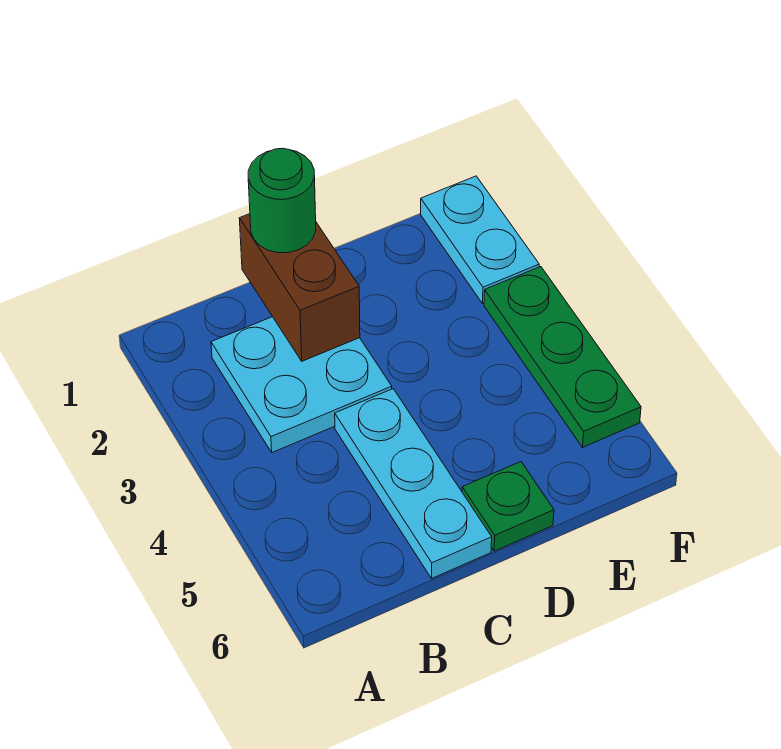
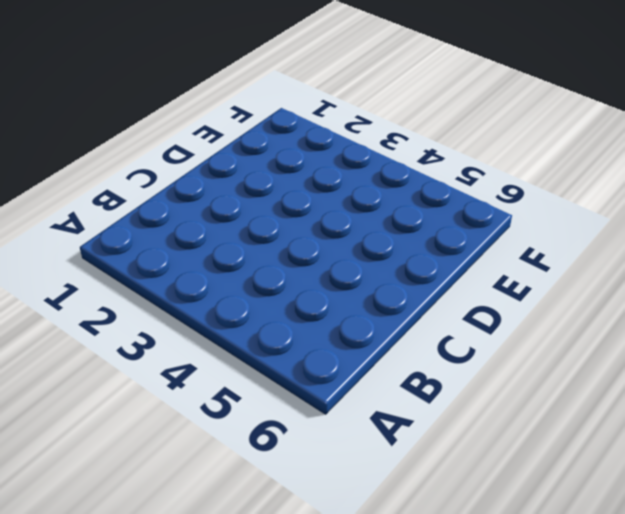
none -> cyan 2x2 plate [211,317,392,452]
none -> cyan 1x3 plate [335,389,492,579]

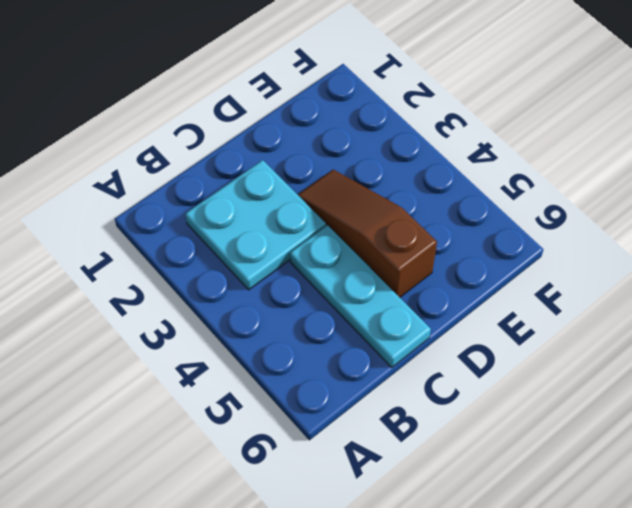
brown 1x3 slope [298,170,437,297] -> none
none -> green 1x1 plate [462,462,554,551]
none -> cyan 1x2 plate [421,176,539,303]

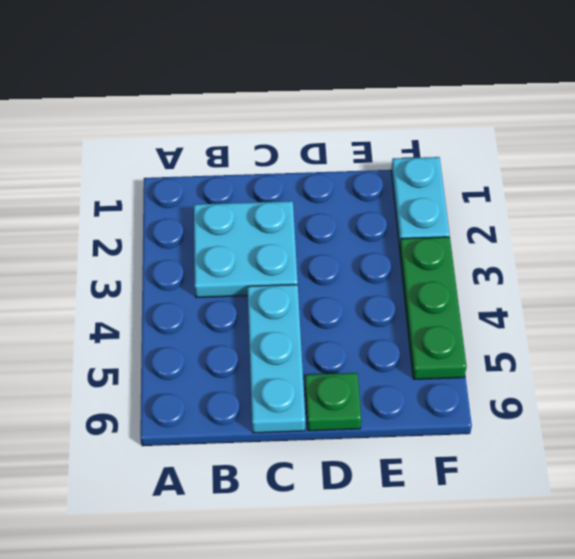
none -> brown 1x2 brick [239,214,360,361]
none -> green 1x1 round brick [248,148,316,253]

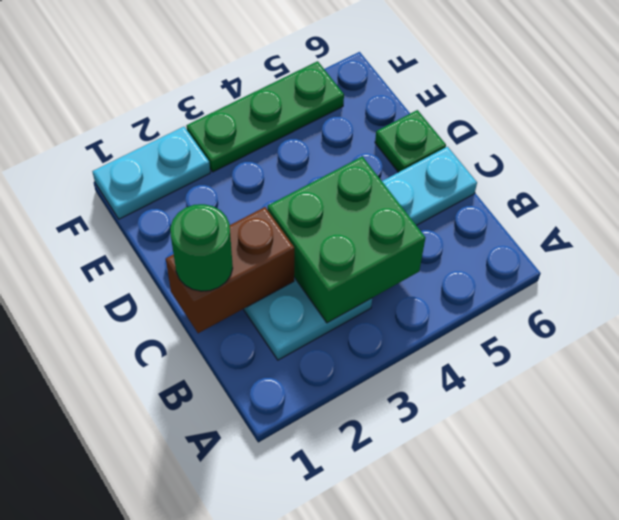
green 2x2 brick [268,157,425,323] -> none

